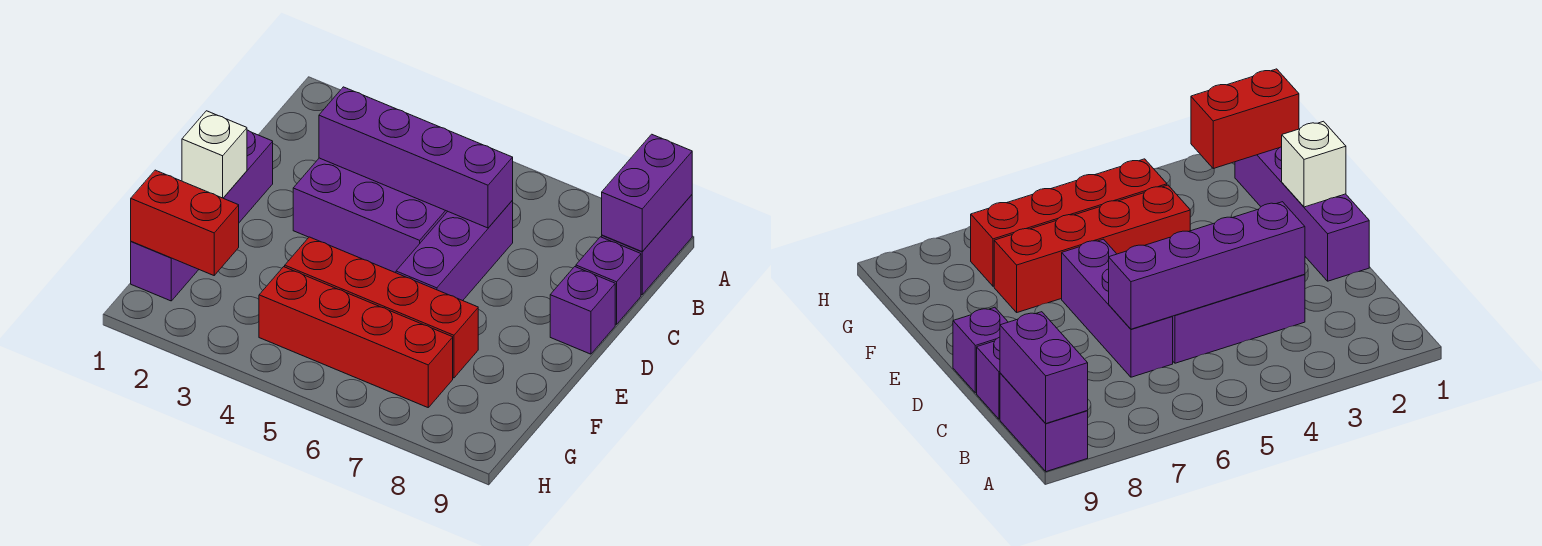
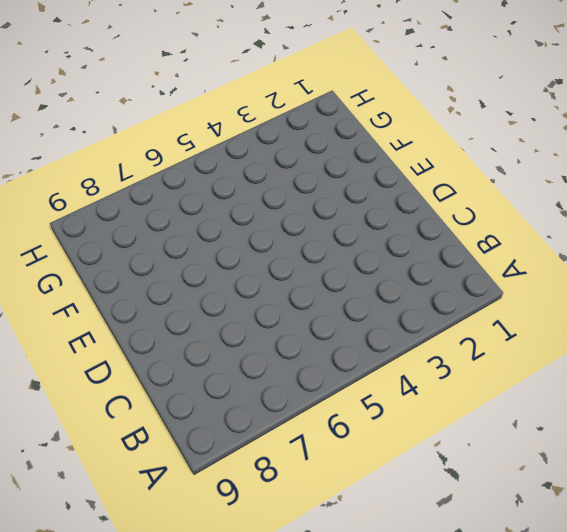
none -> purple 1x2 brick [602,195,692,295]
none -> purple 2x3 brick [293,158,448,273]
none -> purple 1x3 brick [396,201,513,301]

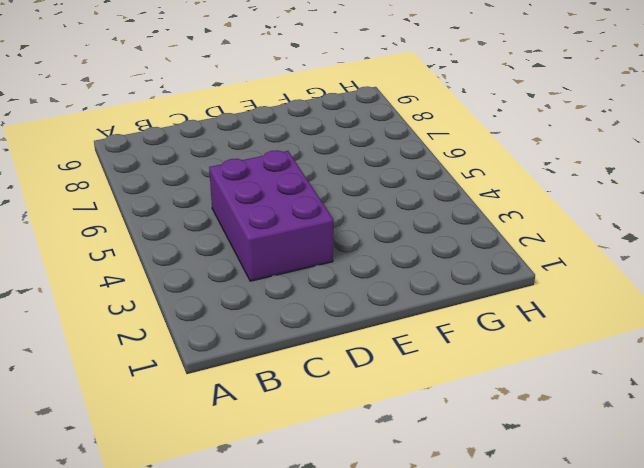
none -> purple 1x2 brick [602,195,692,295]
none -> purple 1x3 brick [396,201,513,301]
none -> purple 1x1 brick [576,237,641,324]

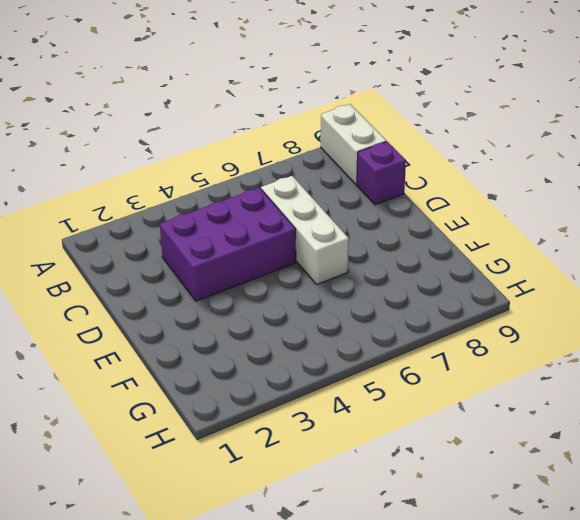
white 1x2 brick [321,104,386,185] -> purple 1x2 brick [602,195,692,295]
white 1x3 brick [261,176,349,284] -> purple 1x3 brick [396,201,513,301]
none -> purple 1x4 brick [131,130,273,301]
none -> purple 1x1 brick [550,267,615,354]
none -> red 1x4 brick [285,237,478,378]

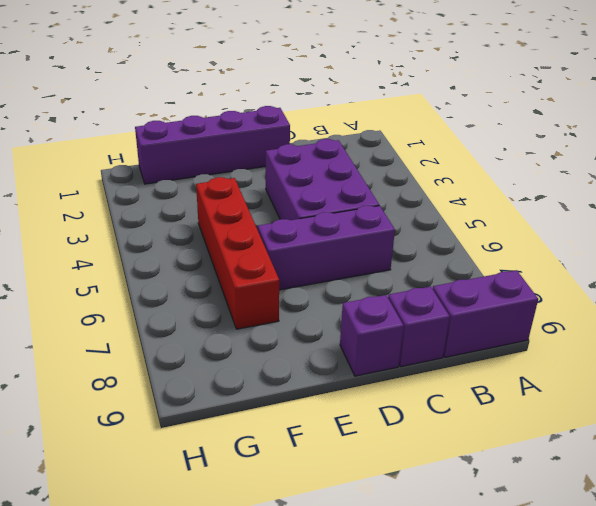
none -> red 1x4 brick [259,267,453,407]
none -> purple 1x2 brick [602,134,692,252]
none -> purple 1x4 brick [319,87,513,228]

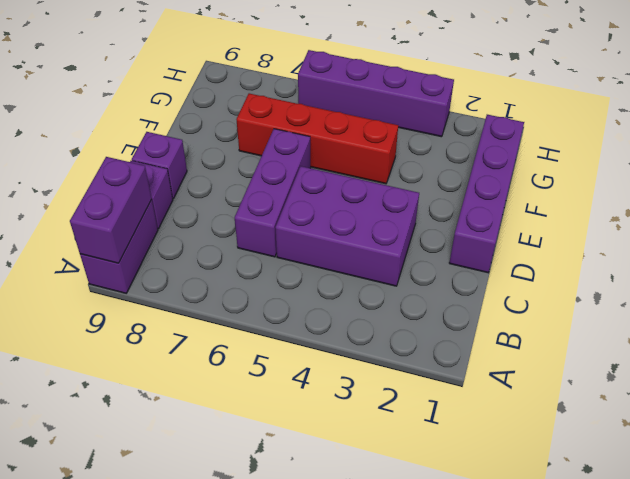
purple 1x4 brick [298,50,454,137] -> purple 1x4 brick moved to [319,87,513,228]
none -> red 1x4 brick [259,267,453,407]
none -> white 1x1 brick [182,111,247,198]
none -> red 1x2 brick [131,170,239,275]

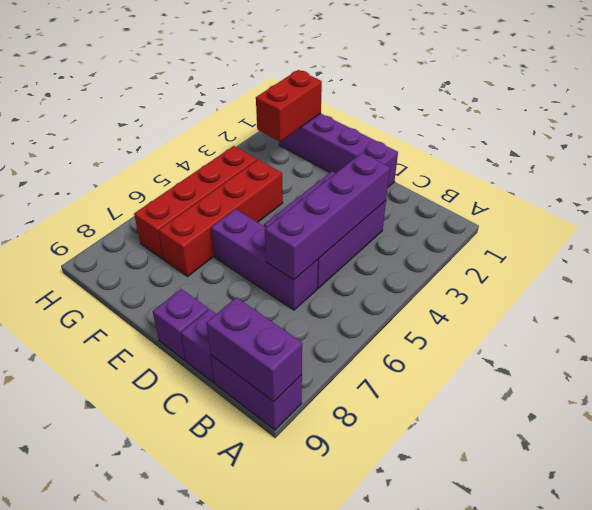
none -> white 1x1 brick [182,111,247,198]

